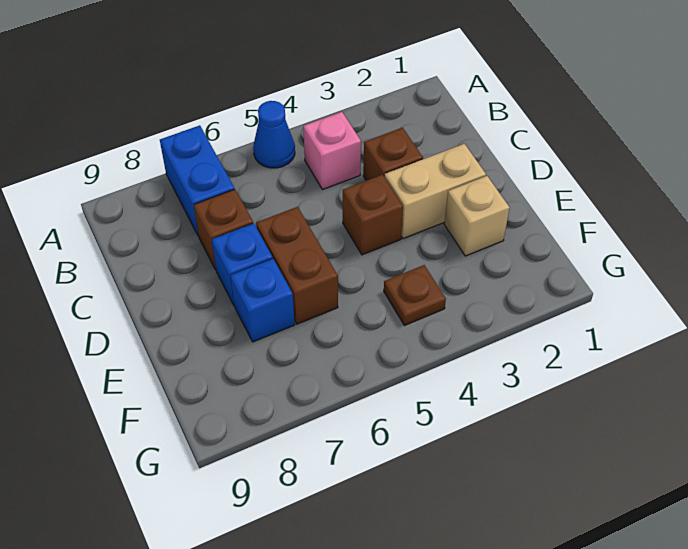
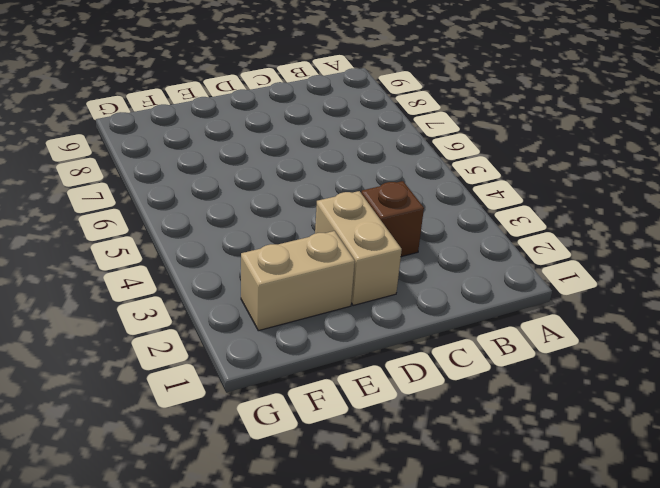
tan 1x2 brick [241,231,355,331] -> tan 1x1 brick [444,176,510,256]
none -> blue 1x1 cone [253,101,295,168]
none -> blue 1x2 brick [160,125,235,236]
none -> pink 1x1 brick [303,112,361,190]

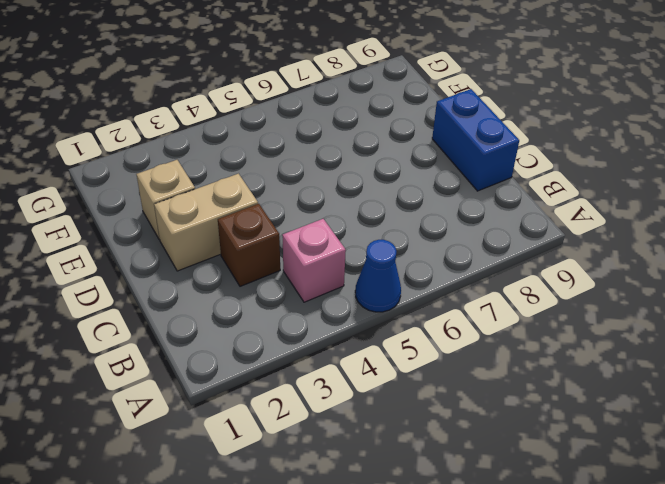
blue 1x2 brick [432,89,519,191] -> blue 1x2 brick moved to [160,125,235,236]
none -> brown 1x1 brick [194,190,253,270]
none -> brown 1x1 brick [343,175,403,255]
none -> brown 1x2 brick [256,207,338,324]

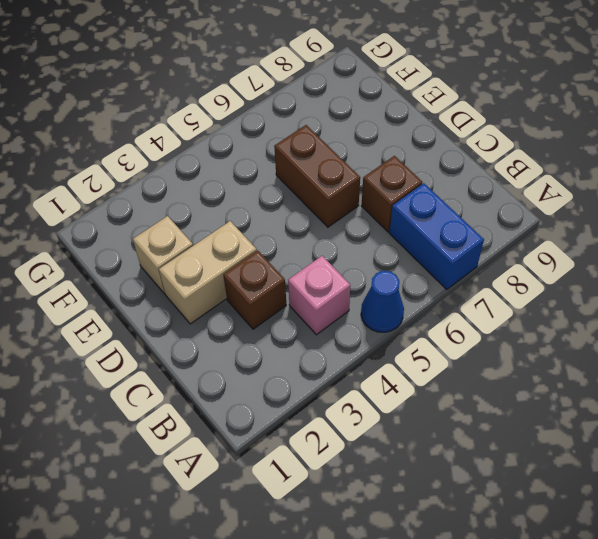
none -> brown 1x1 brick [343,175,403,255]
none -> blue 1x1 brick [212,223,273,305]
none -> blue 1x1 brick [230,259,295,342]

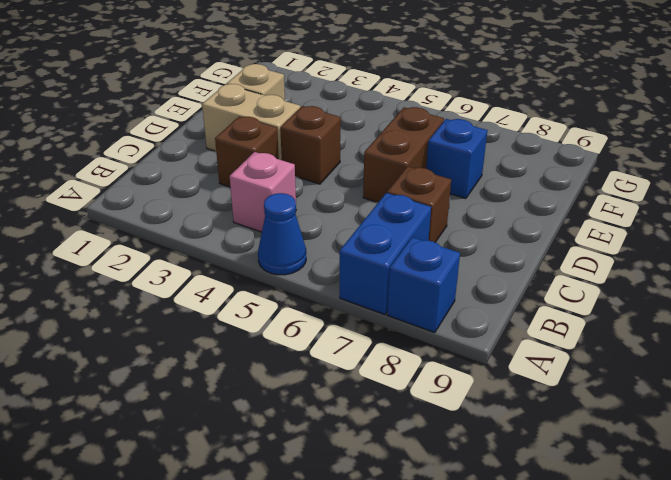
blue 1x1 brick [388,237,460,333] -> blue 1x1 brick moved to [212,223,273,305]
none -> brown 1x1 plate [384,265,446,325]

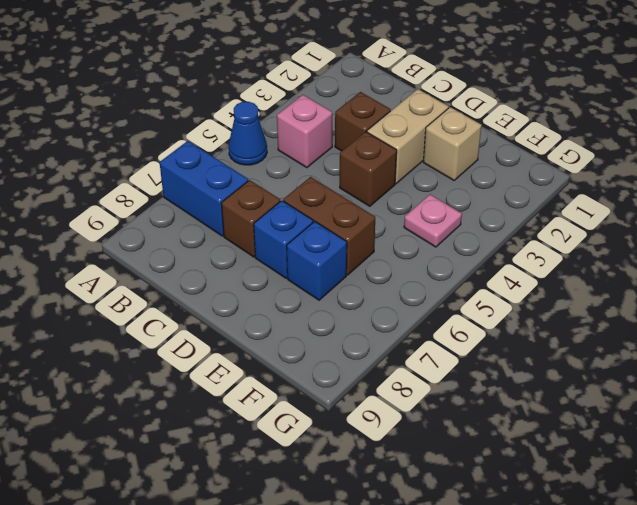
pink 1x1 plate [404,195,462,247] -> brown 1x1 plate [384,265,446,325]

